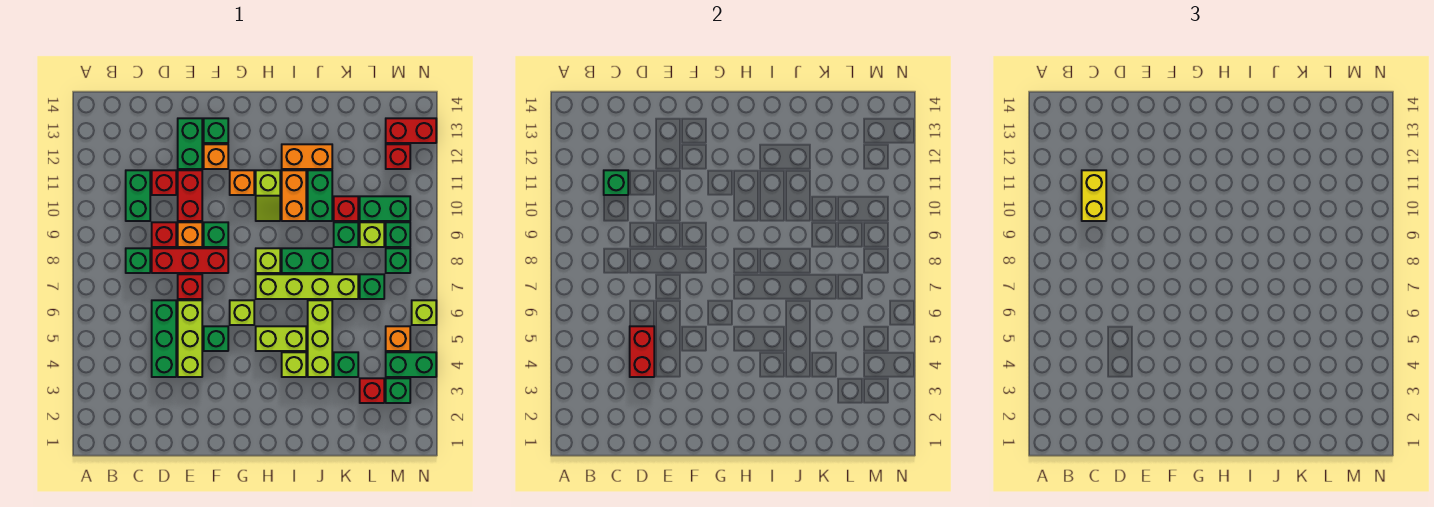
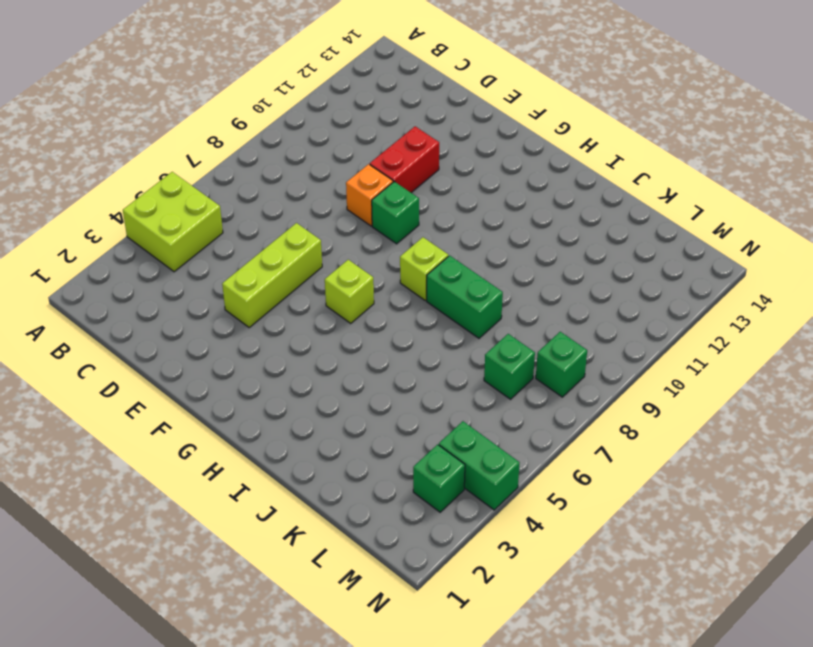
lime 2x2 brick [123,172,223,272] -> none
none -> green 1x1 brick [126,248,150,273]
none -> green 1x2 brick [126,170,150,221]
none -> green 1x3 brick [152,300,176,377]
none -> red 1x3 brick [152,248,228,273]

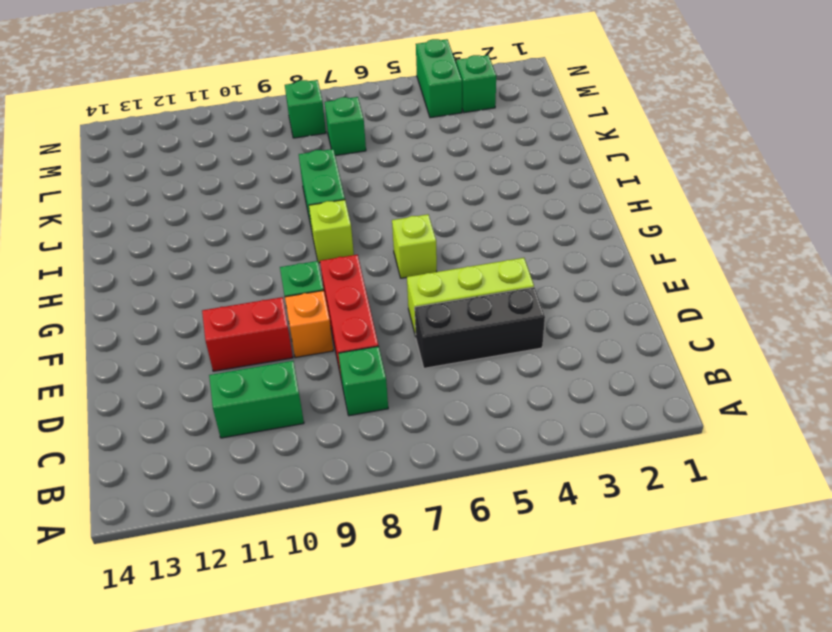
black 1x3 brick [415,287,545,368] -> green 1x3 brick [152,300,176,377]
none -> red 1x1 brick [152,222,176,247]
none -> red 1x1 brick [152,170,176,195]
none -> red 1x1 brick [178,274,202,299]
none -> green 1x2 brick [178,118,202,169]

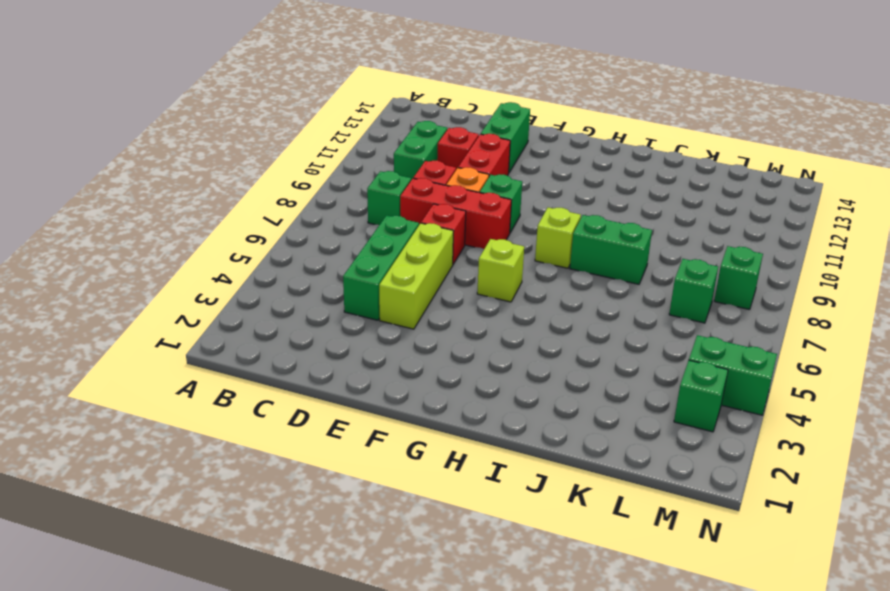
none -> green 1x1 brick [204,326,228,351]
none -> orange 1x1 brick [204,144,228,169]
none -> green 1x1 brick [204,118,228,143]
none -> orange 1x1 brick [230,170,254,195]

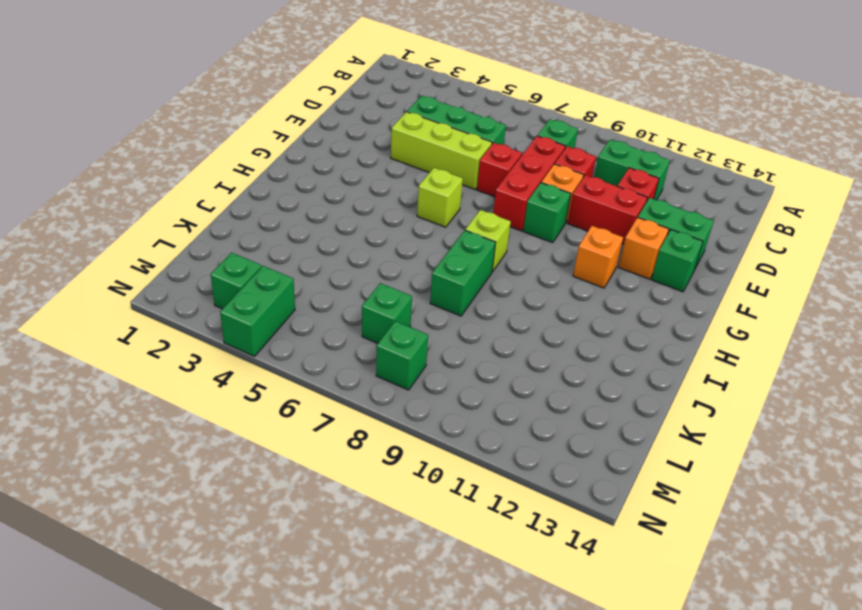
none -> green 1x1 brick [204,326,228,351]
none -> lime 1x2 brick [256,326,306,351]
none -> lime 1x4 brick [256,274,358,299]
none -> lime 1x2 slope [256,170,280,221]

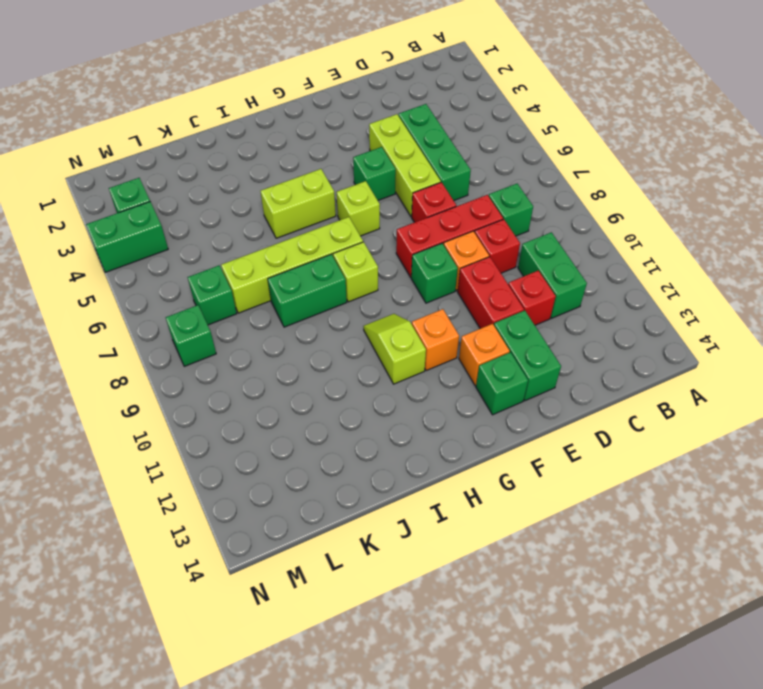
none -> lime 1x1 brick [282,352,306,377]
none -> orange 1x2 brick [282,170,306,221]
none -> orange 1x2 brick [282,144,332,169]
none -> lime 1x3 brick [308,300,332,377]

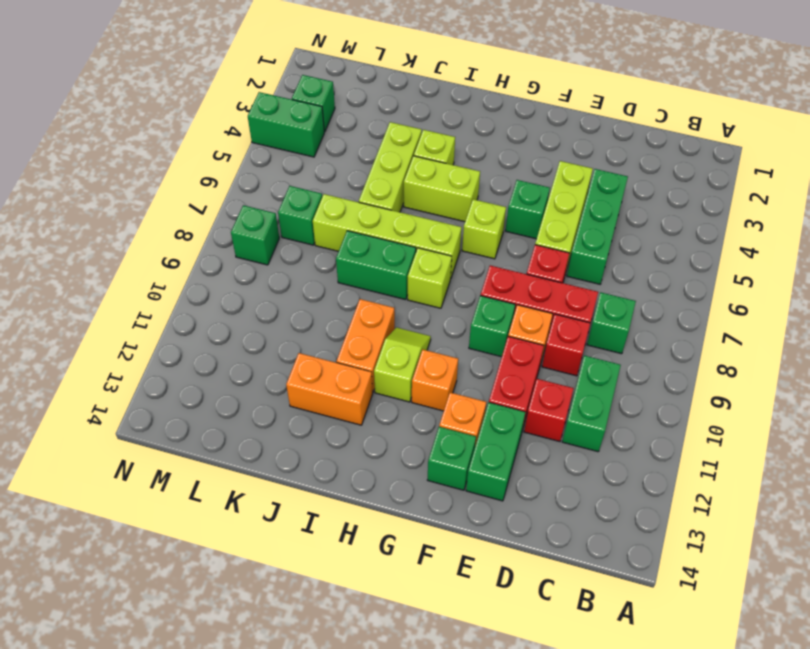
none -> green 1x2 brick [308,170,332,221]
none -> green 1x1 brick [334,352,358,377]
none -> green 1x1 brick [334,222,358,247]
none -> red 1x1 brick [334,196,358,221]

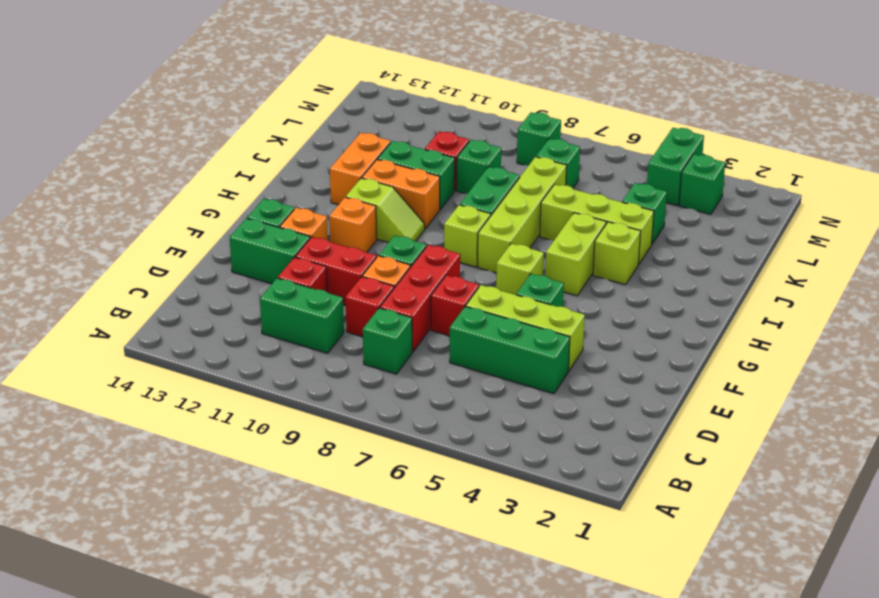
none -> red 1x1 brick [360,378,384,403]
none -> lime 1x1 brick [360,222,384,247]
none -> green 1x2 brick [360,196,410,221]
none -> orange 1x1 brick [386,326,410,351]

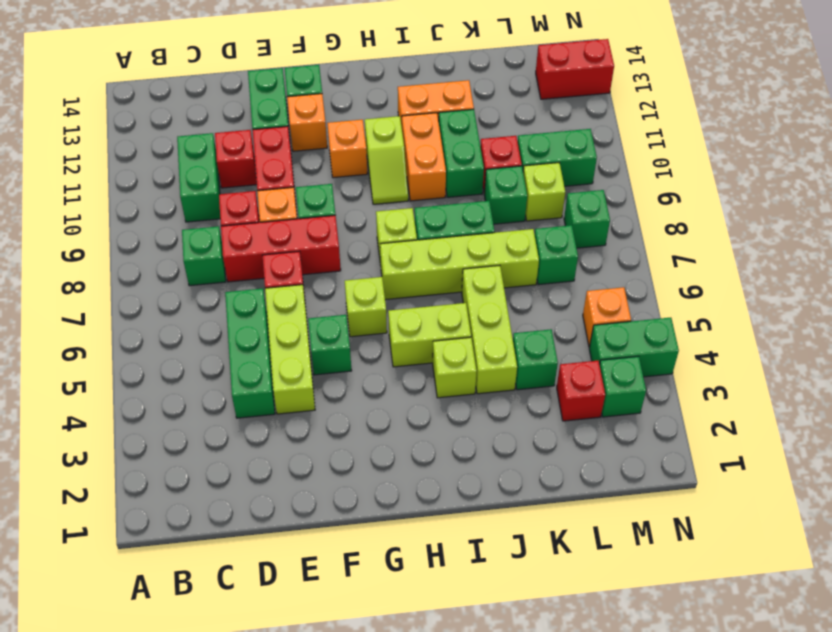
none -> green 1x1 brick [386,222,410,247]
none -> red 1x1 brick [386,144,410,169]
none -> lime 1x1 brick [412,300,436,325]
none -> green 1x1 brick [604,170,628,195]

